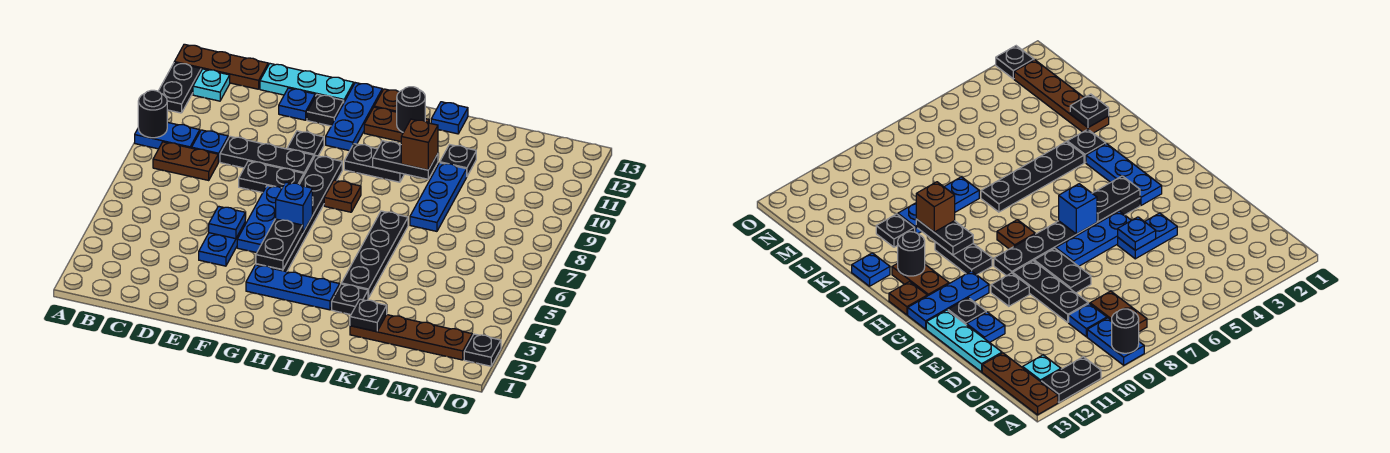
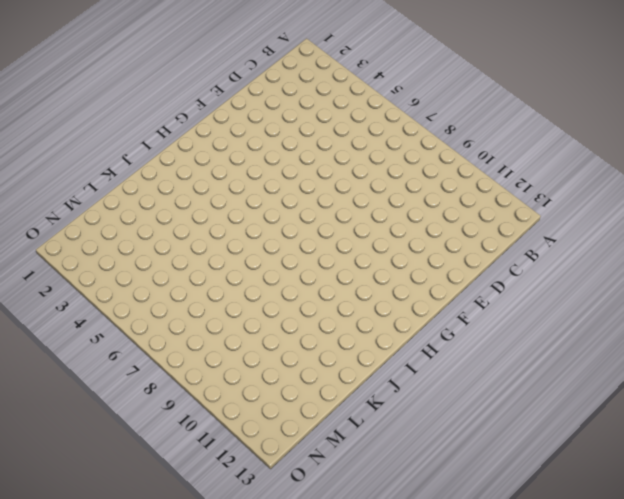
none -> blue 1x2 plate [135,122,200,149]
none -> black 1x2 plate [158,63,201,113]
none -> brown 1x3 plate [174,44,268,89]
none -> brown 1x2 plate [153,142,218,180]

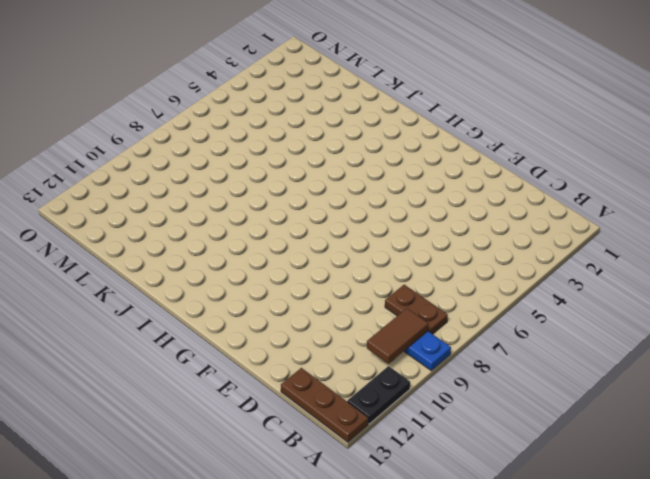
brown 1x2 tile [367,308,429,364] -> none
none -> cyan 1x1 plate [193,69,230,101]
none -> blue 1x1 plate [192,130,228,162]
none -> black 1x3 plate [220,136,314,175]
none -> cyan 1x3 plate [260,64,354,102]

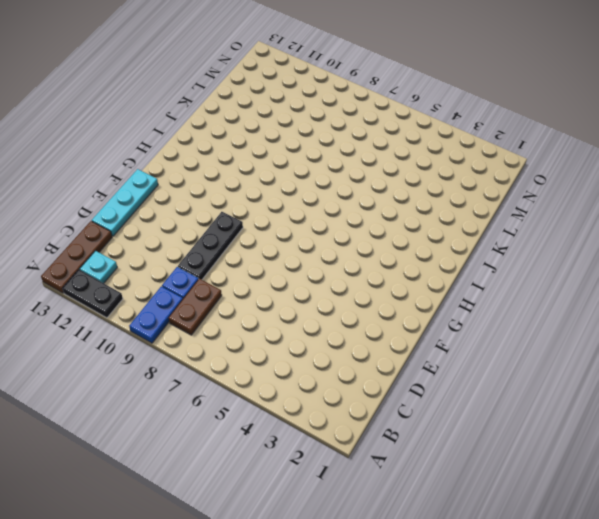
none -> blue 1x2 plate [199,223,245,266]
none -> black 1x2 plate [239,161,304,193]
none -> blue 1x1 plate [279,88,315,120]
none -> blue 1x3 plate [237,186,282,253]

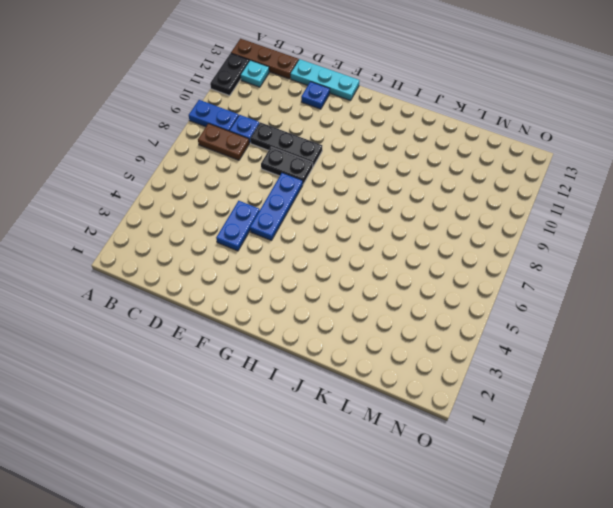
none -> black 1x1 plate [287,131,324,156]
none -> black 1x1 plate [307,95,344,126]
none -> blue 1x3 plate [246,265,340,310]
none -> black 1x6 plate [256,156,342,272]

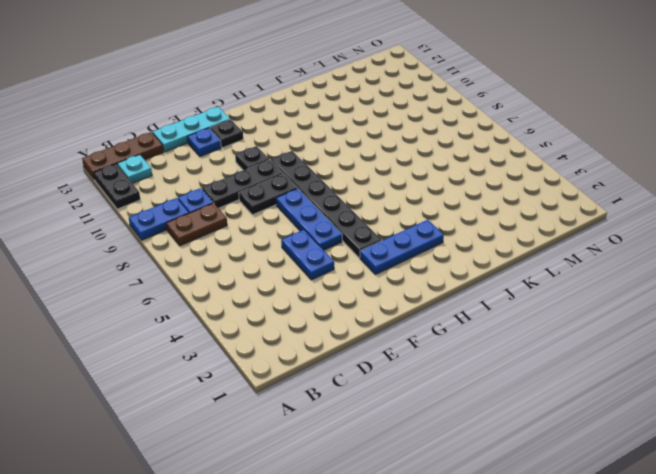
none -> blue 1x3 plate [326,83,382,151]
none -> brown 1x1 plate [324,180,361,212]
none -> black 1x2 plate [344,144,404,182]
none -> brown 1x2 plate [364,107,429,142]

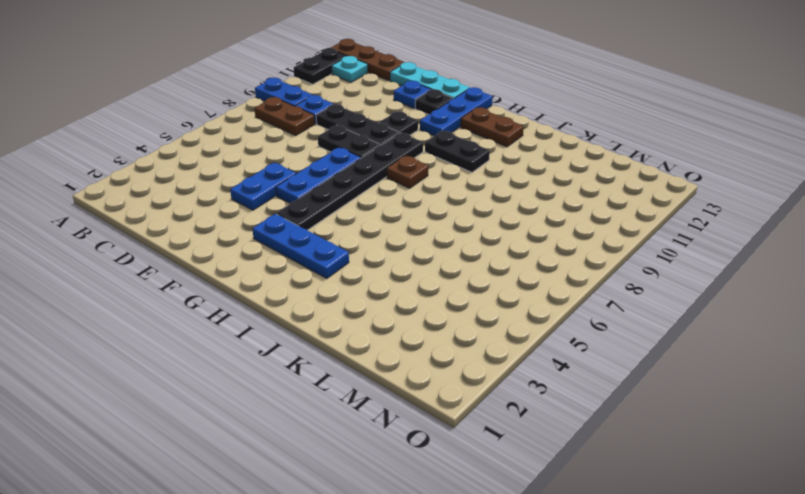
none -> brown 1x1 plate [374,89,399,112]
none -> black 1x1 plate [332,284,368,315]
none -> black 1x4 plate [341,211,408,298]
none -> blue 1x1 plate [431,102,468,134]

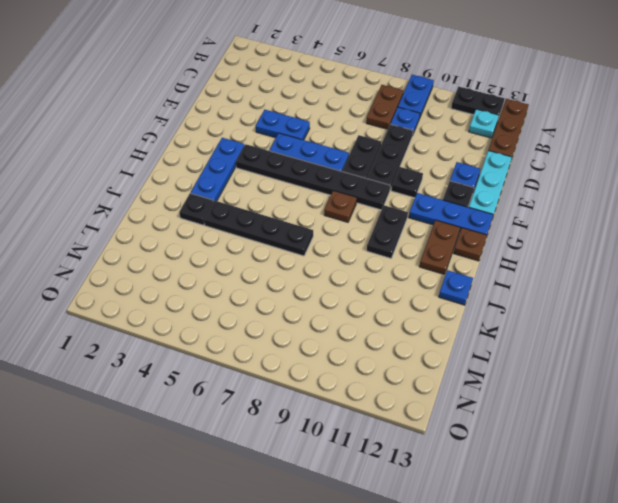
none -> brown 1x4 plate [350,315,472,360]
none -> blue 1x3 plate [410,163,467,231]
none -> black 1x1 plate [440,145,476,176]
none -> black 1x1 plate [464,334,501,366]

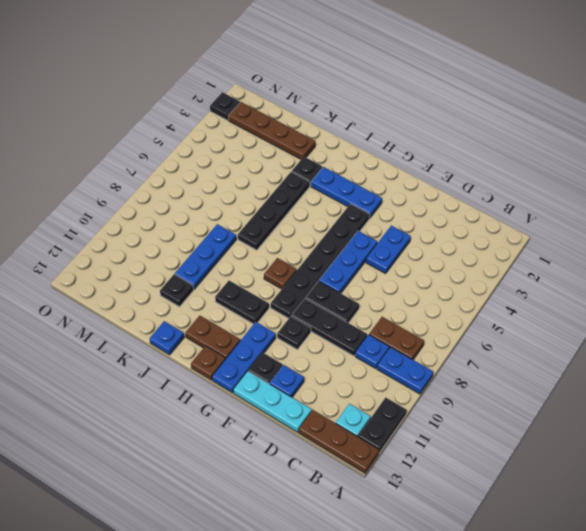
none -> black 1x1 round brick [138,90,167,138]
none -> blue 1x1 plate [209,206,245,239]
none -> black 1x2 plate [256,219,303,270]
none -> blue 1x1 brick [276,182,312,232]

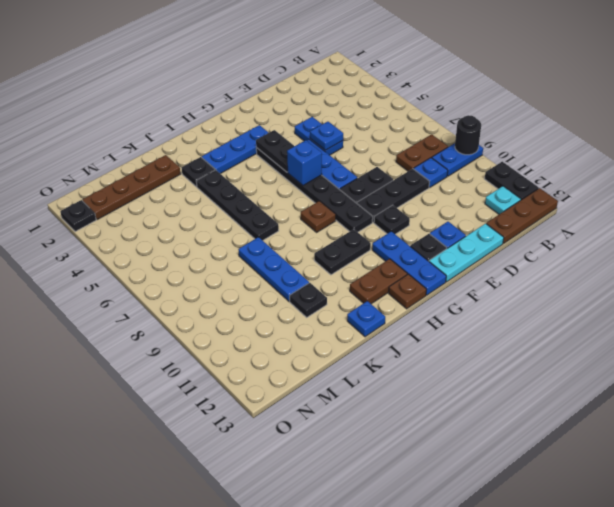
none -> black 1x2 plate [373,141,438,179]
none -> black 1x1 round brick [397,87,425,132]
none -> black 1x1 plate [350,299,387,332]
none -> brown 1x1 brick [401,119,438,170]

